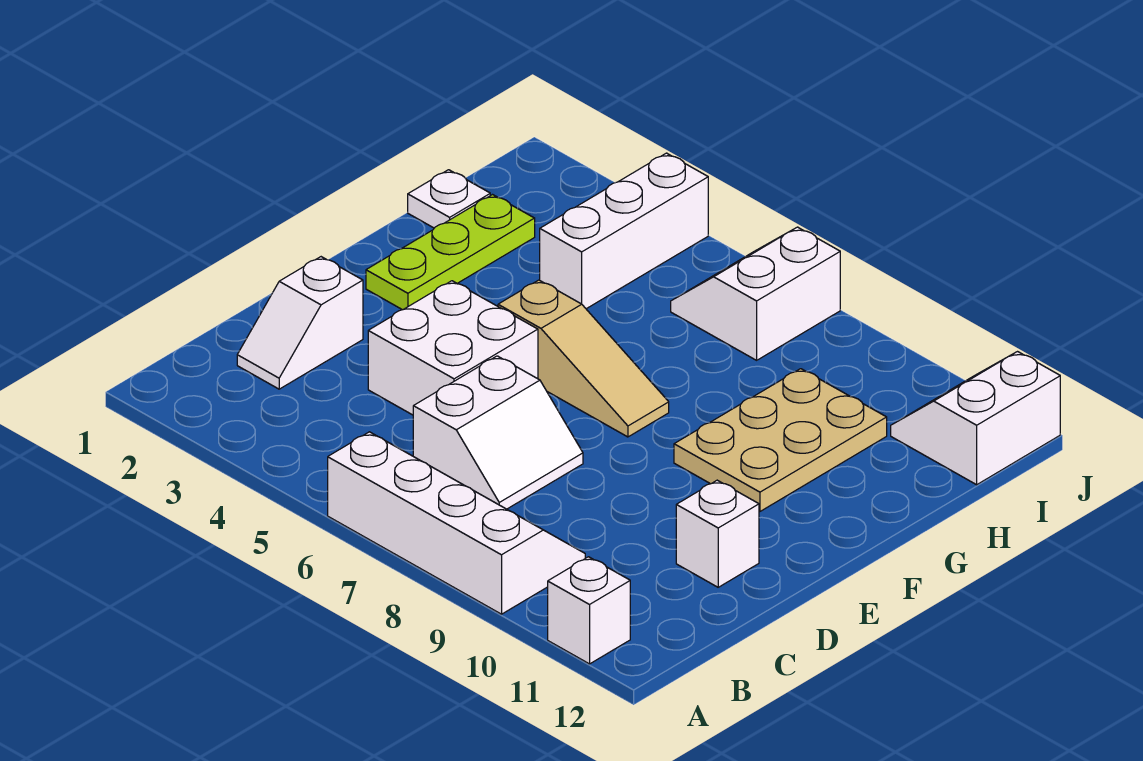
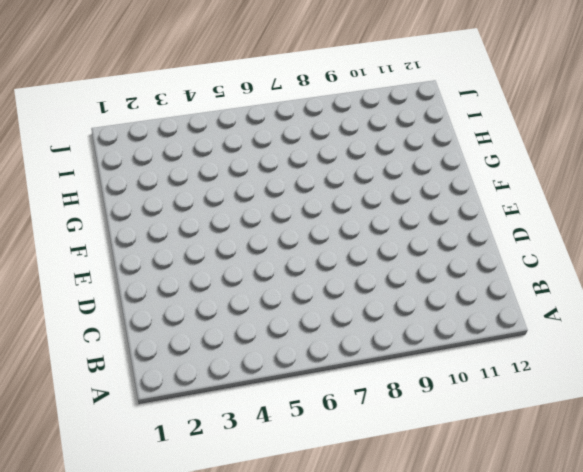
none -> white 2x4 slope [328,432,585,614]
none -> white 1x1 brick [548,557,630,664]
none -> white 1x2 slope [237,257,363,389]

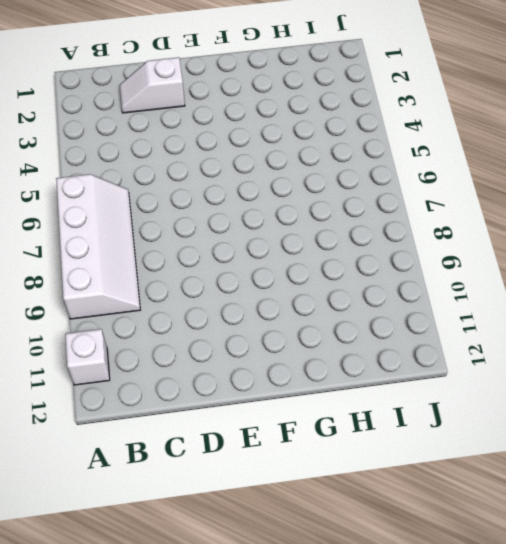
none -> white 2x2 slope [413,356,583,509]
none -> white 2x2 brick [368,281,538,415]
none -> white 1x1 brick [676,480,759,587]

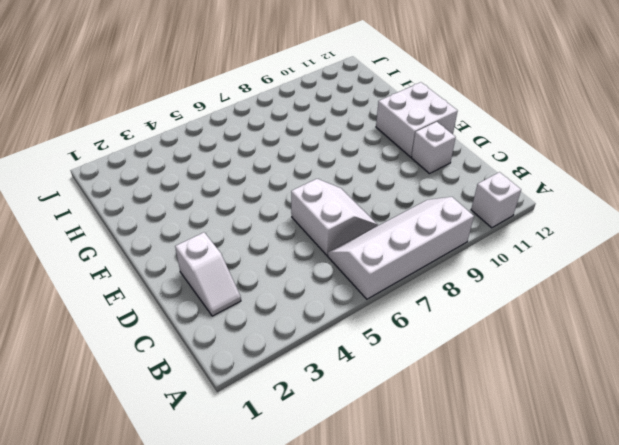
white 2x2 brick [376,82,458,157] -> white 2x2 brick moved to [368,281,538,415]
none -> lime 1x3 plate [366,195,535,310]
none -> tan 1x3 slope [498,280,669,437]
none -> tan 2x3 plate [674,369,887,511]

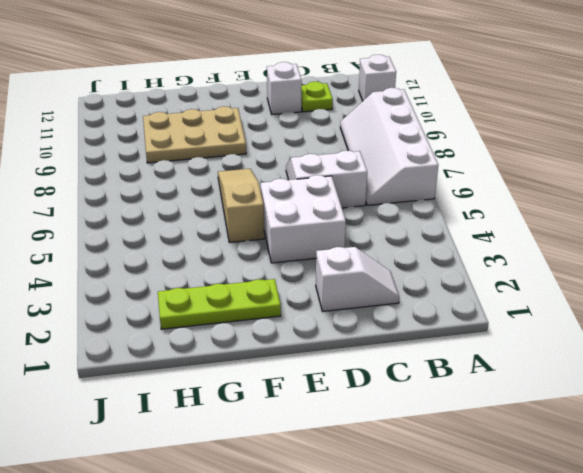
lime 1x1 plate [301,82,333,112] -> none
none -> white 1x1 plate [408,170,490,228]
none -> white 1x3 brick [540,153,708,309]
none -> white 2x2 slope [671,227,840,360]

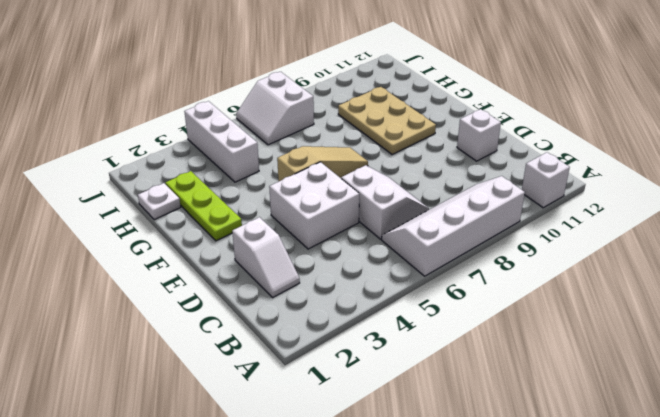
none -> white 2x2 slope [891,352,1060,485]

